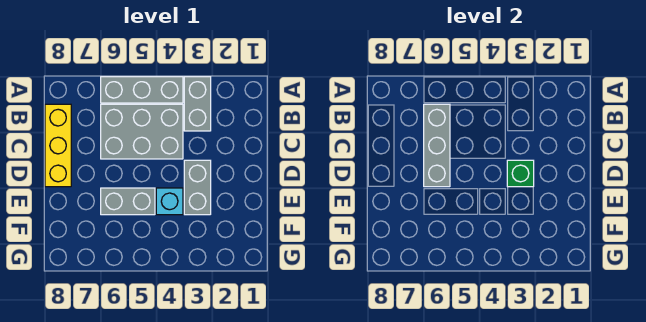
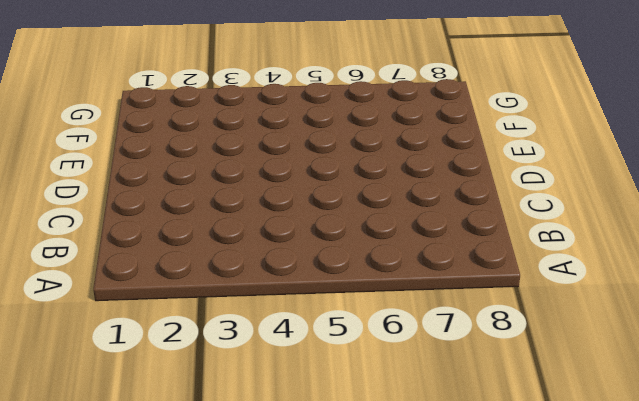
none -> grey 1x2 brick [184,77,211,131]
none -> grey 1x3 brick [101,77,183,103]

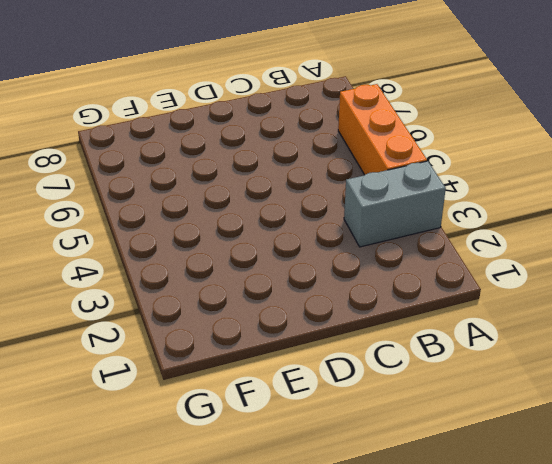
orange 1x3 brick [338,84,427,175] -> grey 1x3 brick [101,77,183,103]
none -> grey 2x3 brick [101,104,183,159]
none -> yellow 1x3 brick [45,104,71,187]

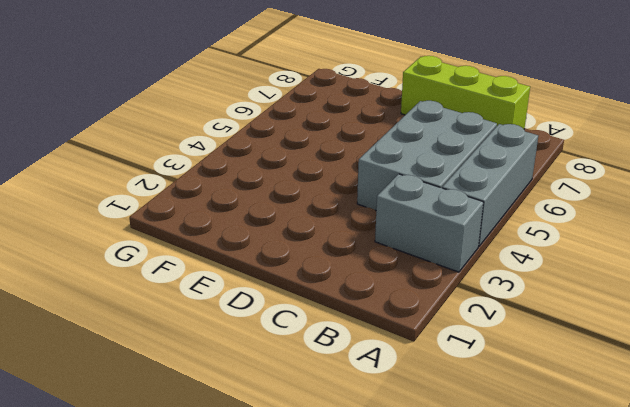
lime 1x3 brick [401,56,530,129] -> yellow 1x3 brick [45,104,71,187]
none -> grey 1x2 brick [184,160,211,215]
none -> cyan 1x1 brick [156,188,183,215]

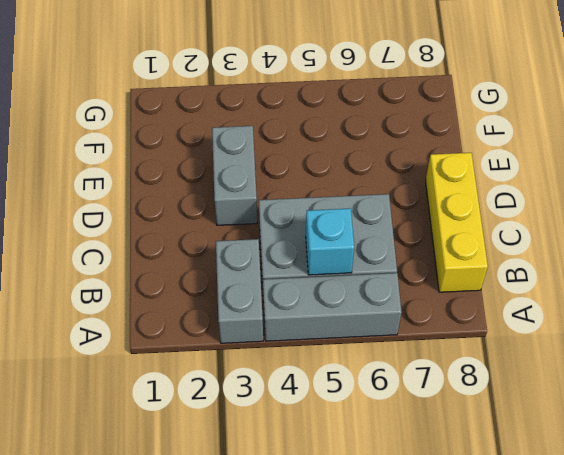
cyan 1x1 brick [306,208,354,275] -> cyan 1x1 brick moved to [156,188,183,215]
none -> grey 1x2 brick [101,188,155,215]
none -> grey 1x3 brick [424,104,450,187]

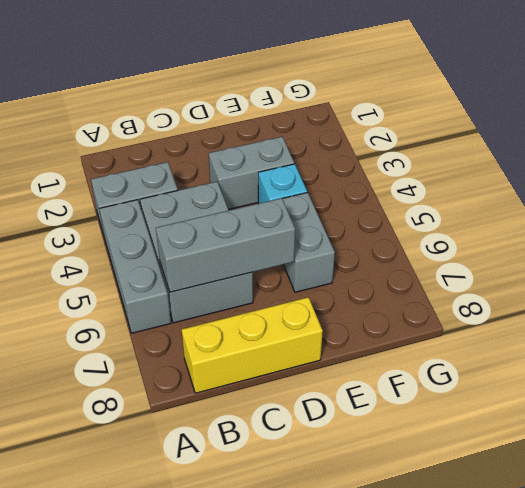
none -> green 1x1 brick [507,160,534,187]

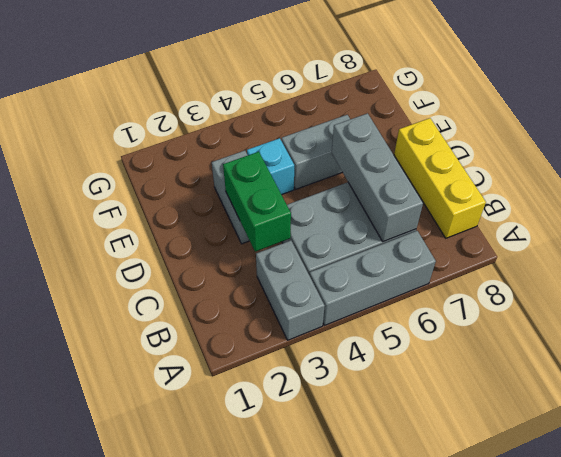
green 1x2 brick [223,152,291,252] -> green 1x1 brick [507,160,534,187]

